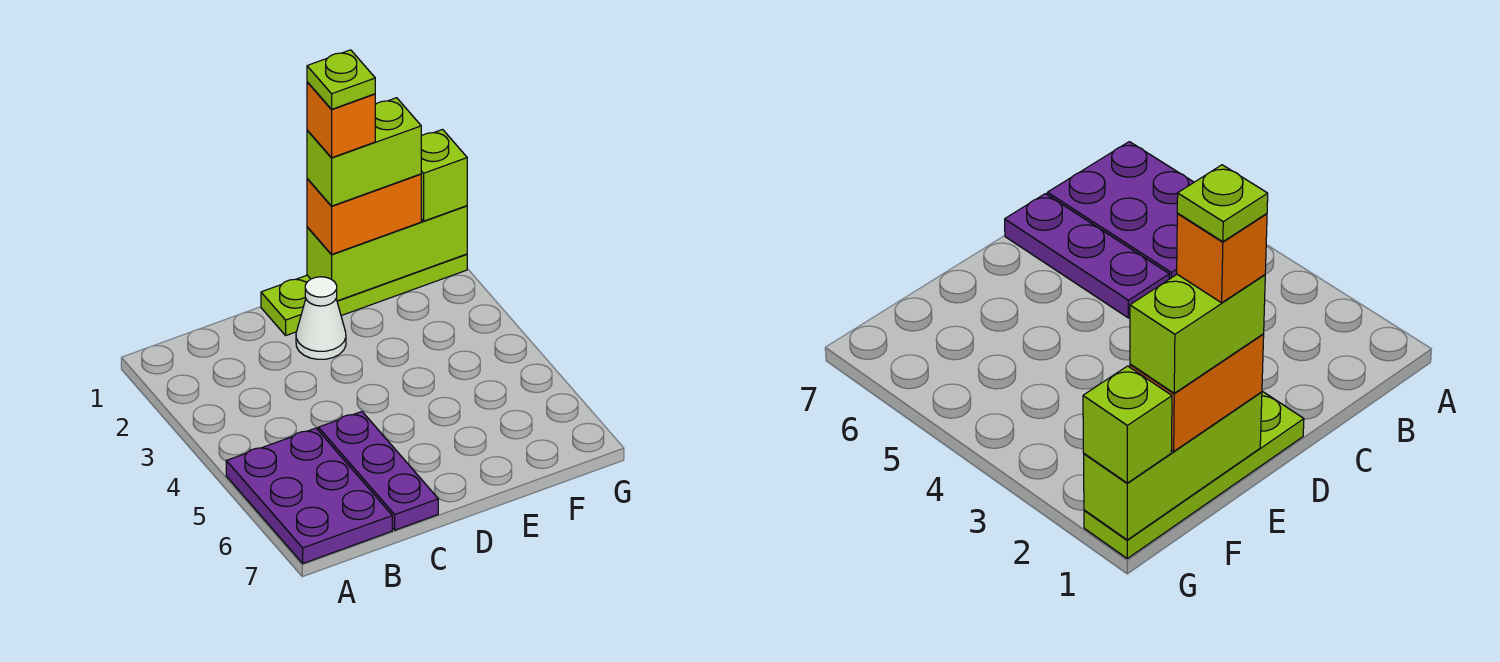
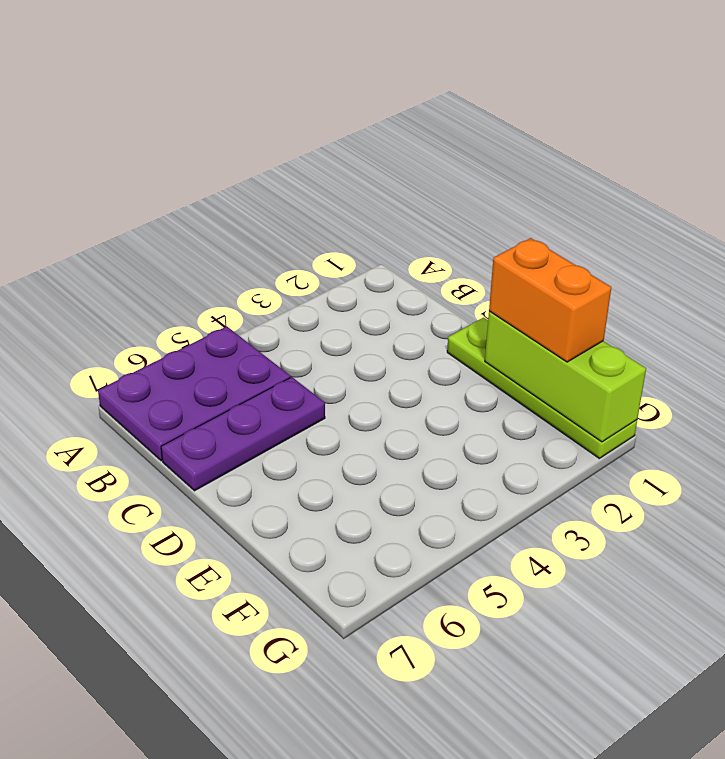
none -> white 1x1 cone [296,277,346,359]
none -> lime 1x1 brick [421,130,467,221]

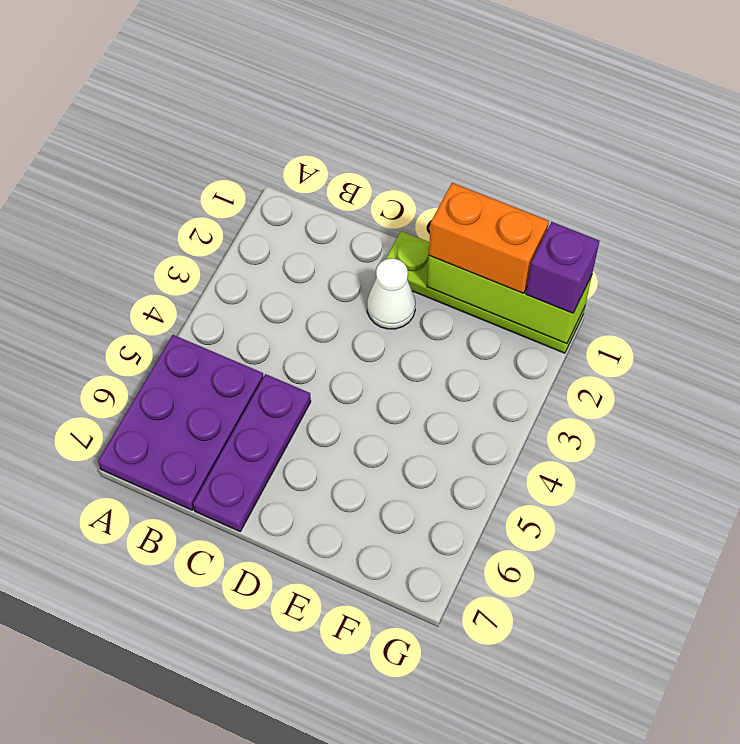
purple 1x1 brick [526,222,599,313] -> lime 1x1 brick [421,130,467,221]
none -> lime 1x2 brick [307,98,421,206]
none -> orange 1x1 brick [307,82,375,158]

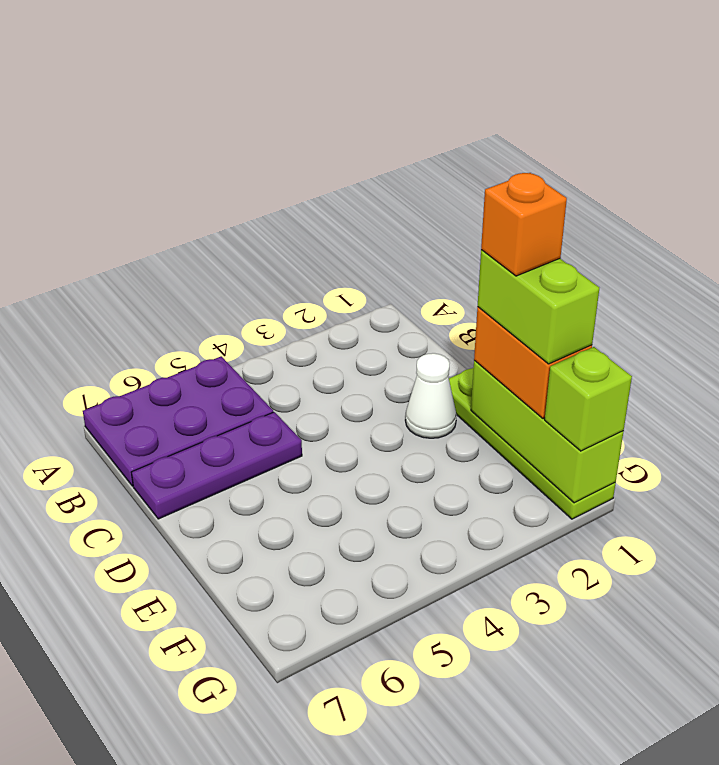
none -> lime 1x1 plate [307,50,375,109]

